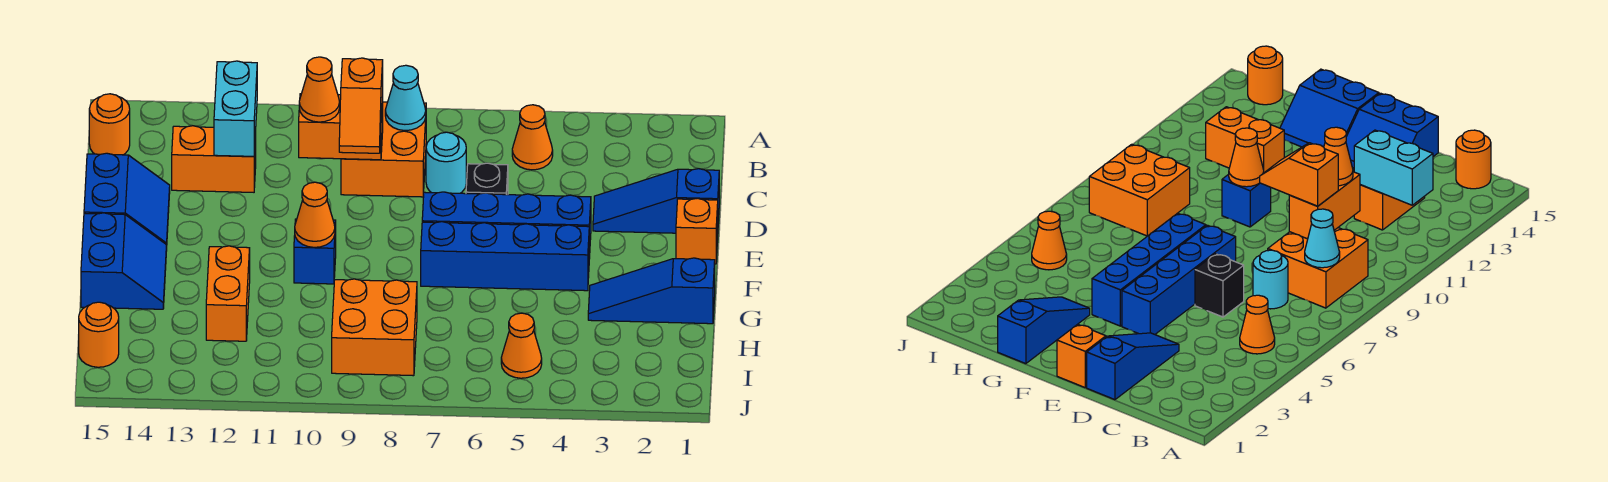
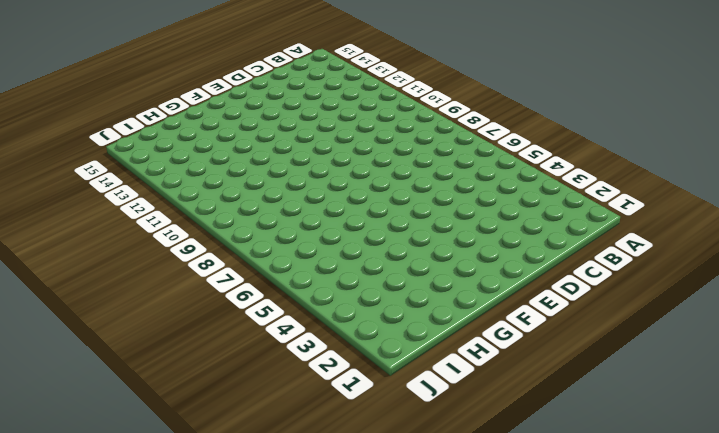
none -> orange 1x1 cone [512,105,553,170]
none -> orange 2x2 brick [341,102,426,197]
none -> orange 1x1 round brick [89,94,130,155]

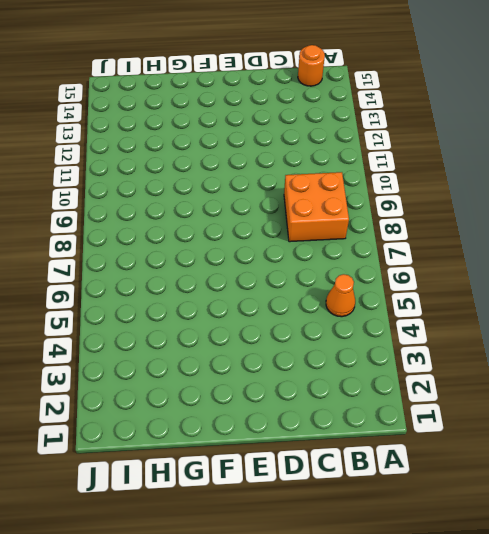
none -> cyan 1x1 round brick [426,132,466,193]
none -> orange 1x2 brick [172,126,256,192]
none -> blue 1x3 slope [593,169,719,233]

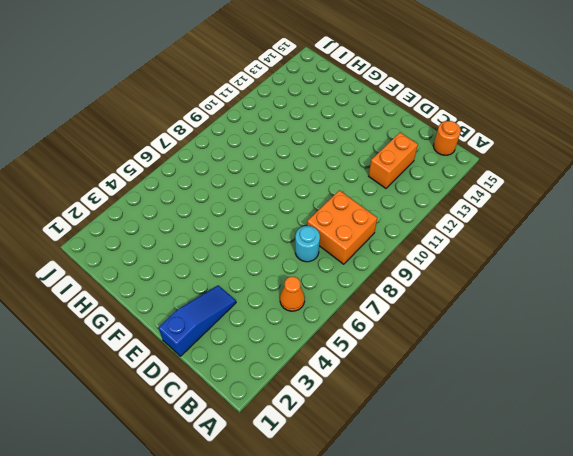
none -> black 1x1 brick [466,163,508,195]
none -> blue 2x2 slope [84,153,170,245]
none -> orange 1x1 brick [676,198,718,264]

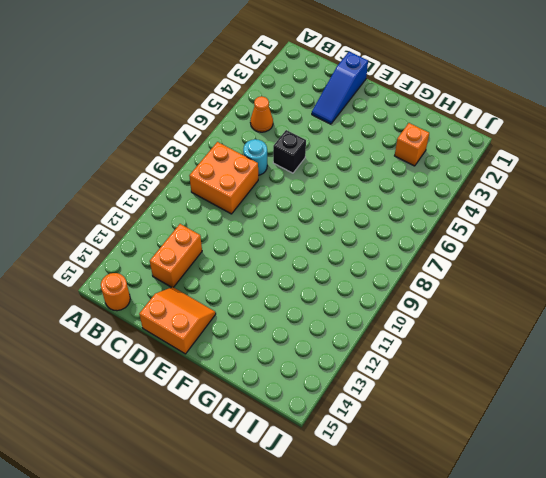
orange 2x2 slope [139,287,216,354] -> blue 2x2 slope [84,153,170,245]
orange 1x1 brick [395,123,429,166] -> orange 1x1 brick moved to [676,198,718,264]
none -> blue 1x4 brick [422,192,591,259]
none -> blue 1x4 brick [421,222,589,291]
none -> blue 1x1 brick [294,219,336,284]

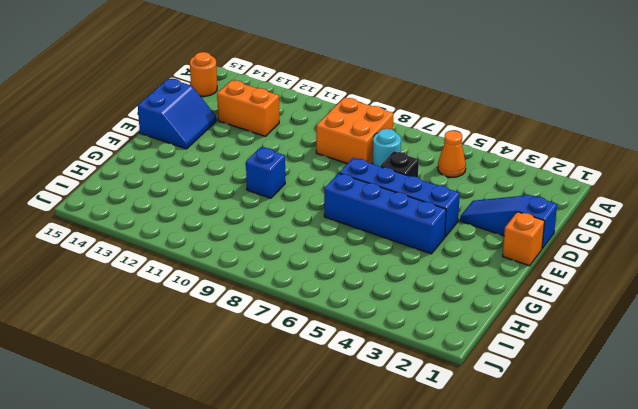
none -> blue 2x2 slope [81,213,167,309]
none -> blue 1x3 slope [588,258,715,324]
none -> orange 1x2 brick [206,246,250,341]

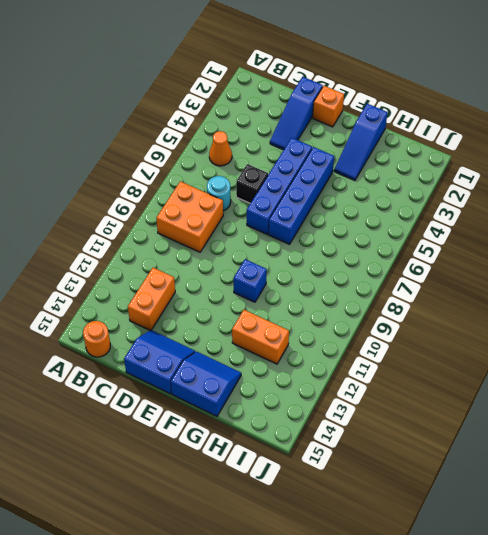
none -> orange 2x2 brick [332,279,417,376]
none -> orange 1x1 cone [501,313,542,378]
none -> orange 1x1 round brick [79,302,119,367]

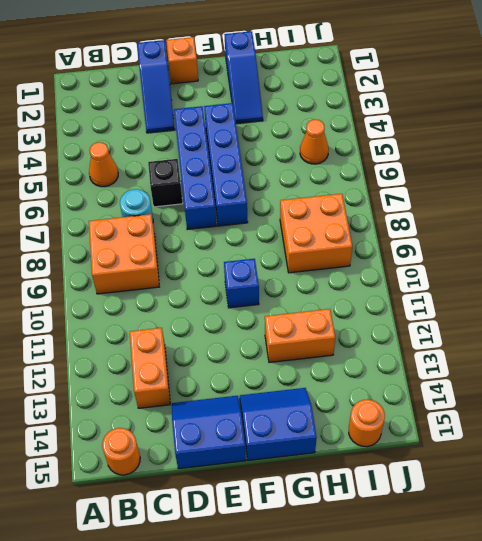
none -> cyan 1x1 cone [385,65,426,131]
none -> cyan 1x2 brick [214,61,257,156]
none -> orange 1x2 brick [299,94,383,160]

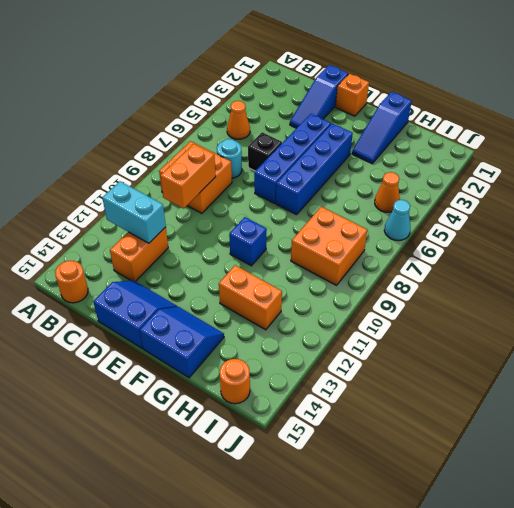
cyan 1x1 cone [384,200,410,241] -> cyan 1x1 cone moved to [385,65,426,131]
none -> orange 1x1 cone [295,182,335,247]
none -> orange 1x2 slope [339,58,383,153]
none -> orange 1x1 cone [299,57,340,122]

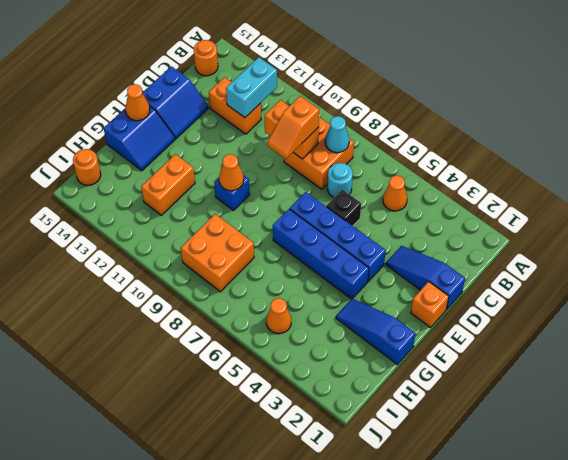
orange 1x1 cone [126,84,150,121] -> orange 1x1 cone moved to [299,57,340,122]

